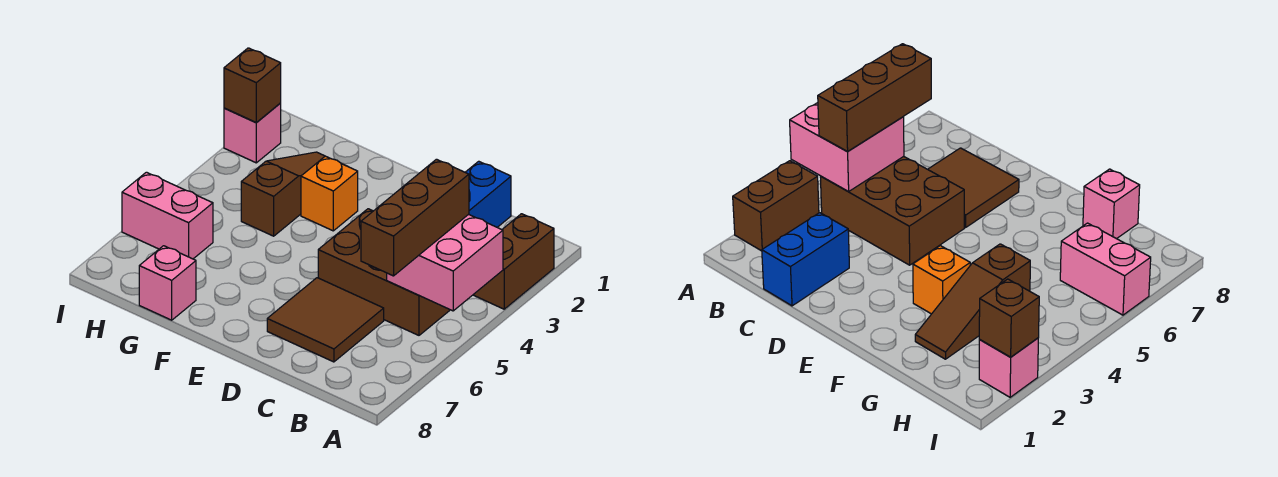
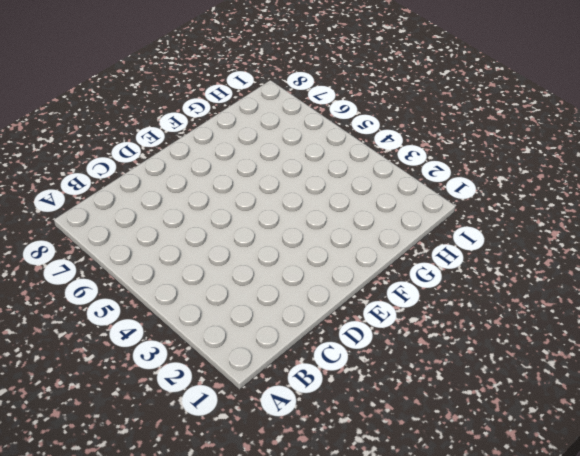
none -> brown 1x2 brick [473,214,554,309]
none -> brown 2x3 brick [318,209,450,335]
none -> blue 1x2 brick [465,161,511,227]

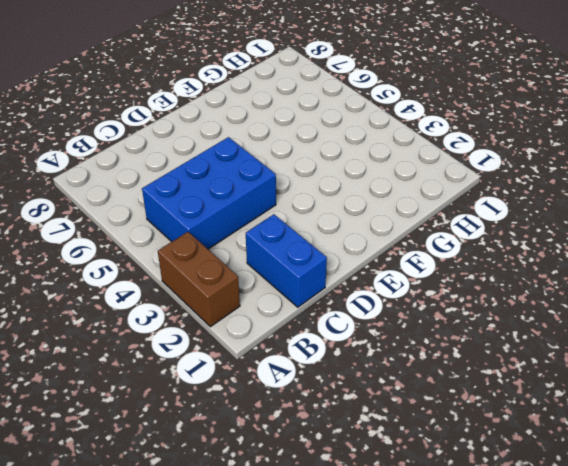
blue 2x3 brick [142,137,276,249] -> brown 2x3 brick [318,209,450,335]
none -> brown 2x2 tile [267,278,384,362]
none -> orange 1x1 brick [301,156,358,231]
none -> brown 1x3 slope [241,152,325,236]

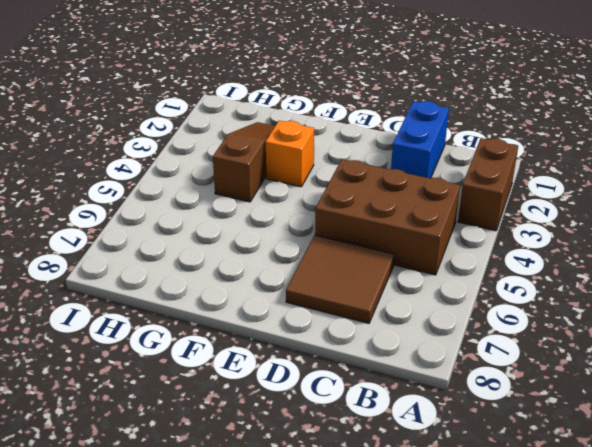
none -> pink 1x1 brick [139,246,196,320]
none -> pink 1x2 brick [122,172,213,259]
none -> pink 1x1 brick [224,103,281,163]

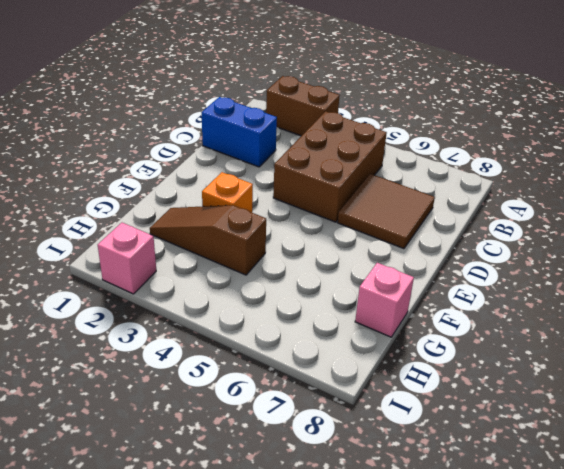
none -> pink 1x2 brick [122,172,213,259]
none -> pink 2x2 brick [387,214,503,311]
none -> brown 1x1 brick [224,48,281,123]

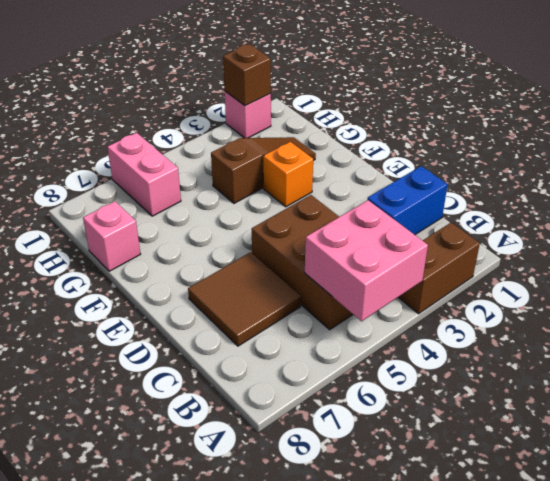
none -> brown 1x3 brick [361,159,469,276]

